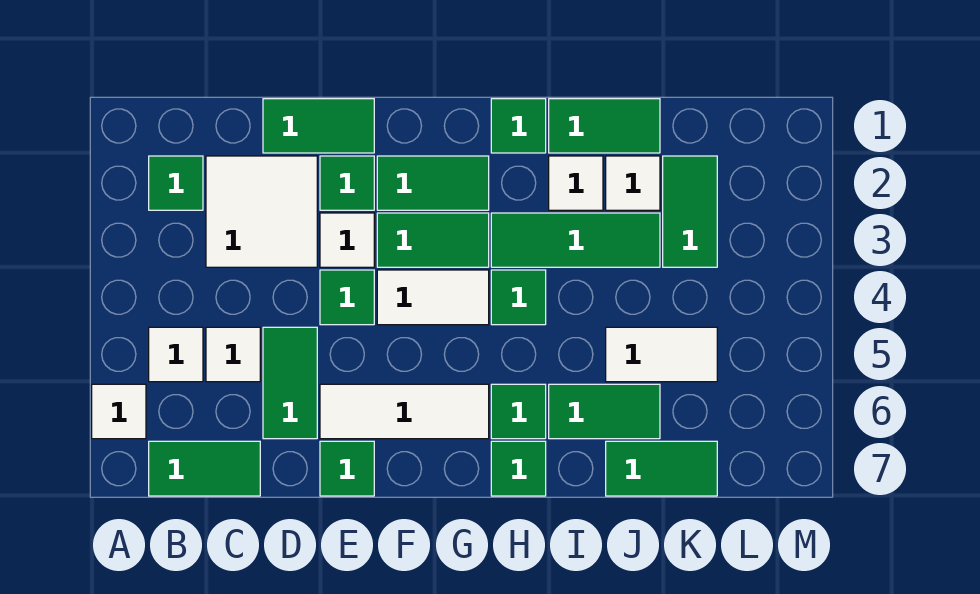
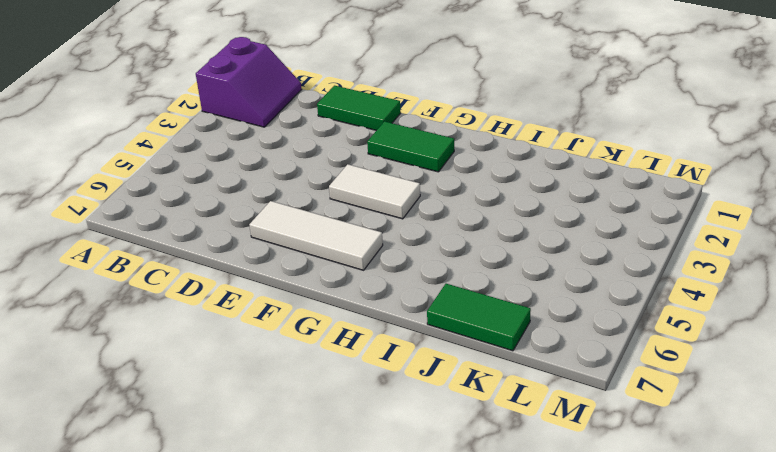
purple 2x2 slope [196,37,302,127] -> green 1x1 tile [149,156,203,210]
none -> white 1x1 tile [92,384,146,439]
none -> white 1x1 tile [149,327,203,382]
none -> green 1x2 tile [149,441,260,496]

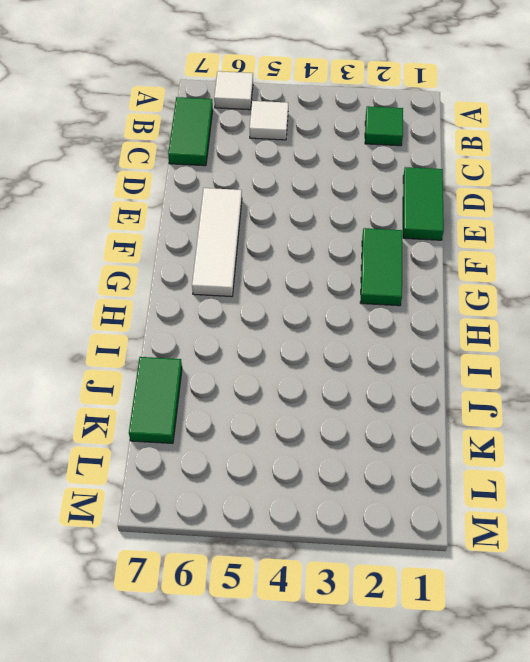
none -> white 2x2 tile [206,156,317,267]
none -> white 1x1 tile [206,327,260,382]
none -> green 1x2 tile [263,327,317,439]

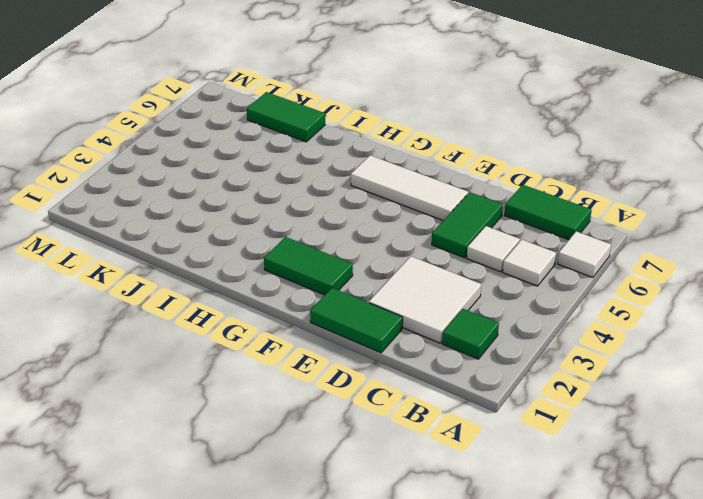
none -> green 1x1 tile [320,156,374,210]
none -> white 1x1 tile [320,213,374,267]
none -> green 1x1 tile [320,270,374,325]

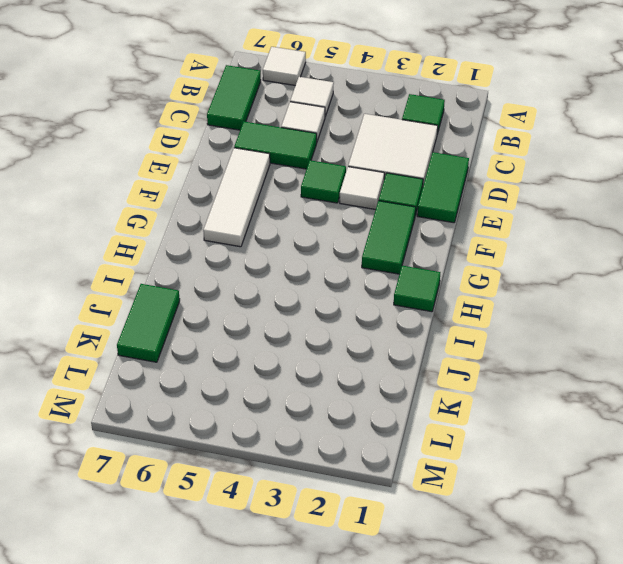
none -> green 1x1 tile [320,441,374,496]
none -> green 1x2 tile [377,213,489,267]
none -> white 1x2 tile [377,270,489,325]

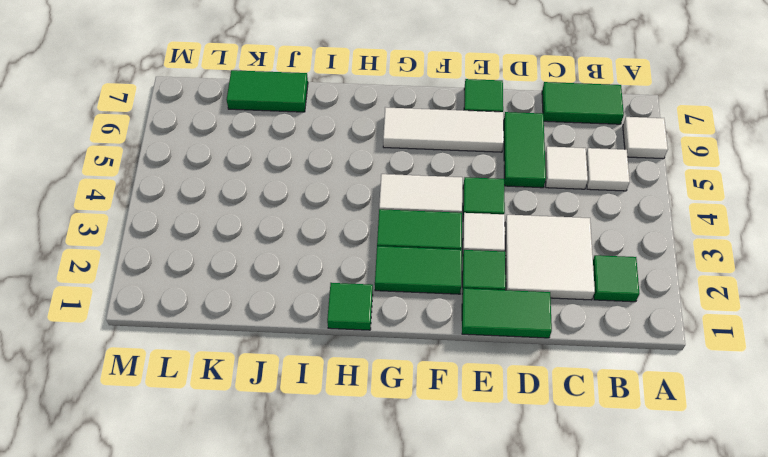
none -> green 1x3 tile [491,213,660,267]
none -> green 1x1 tile [491,270,546,325]
none -> green 1x1 tile [491,384,546,439]

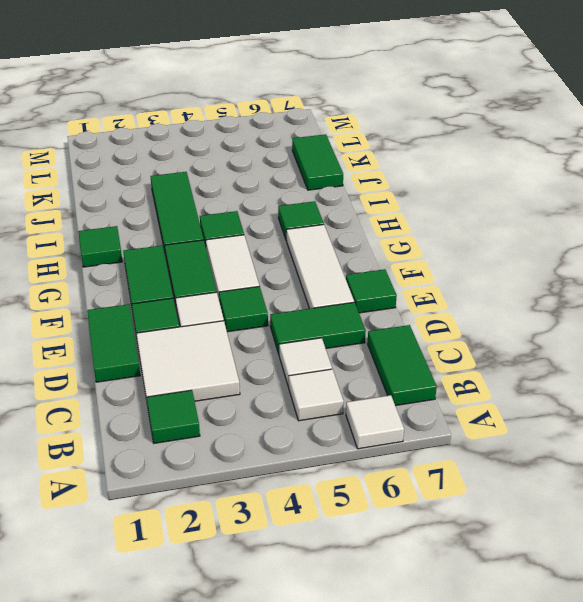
none -> green 1x1 tile [491,441,546,496]
none -> green 1x2 tile [549,99,660,153]
none -> white 1x1 tile [549,156,603,210]

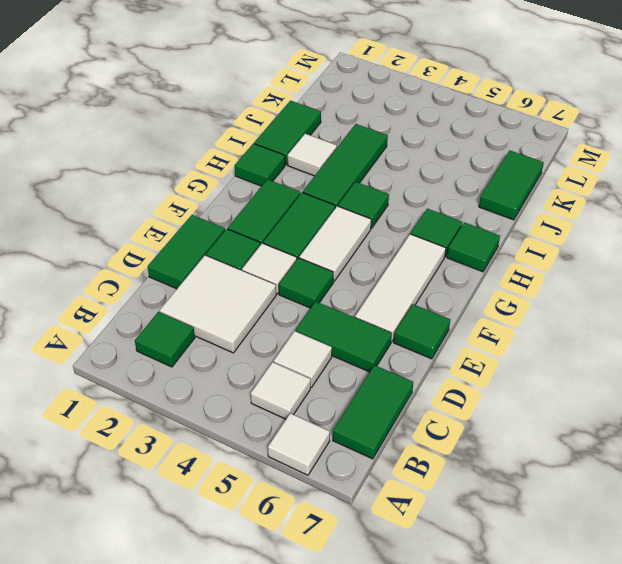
none -> green 1x2 tile [549,384,660,439]
none -> white 1x1 tile [606,156,660,210]
none -> white 1x2 tile [606,327,717,382]

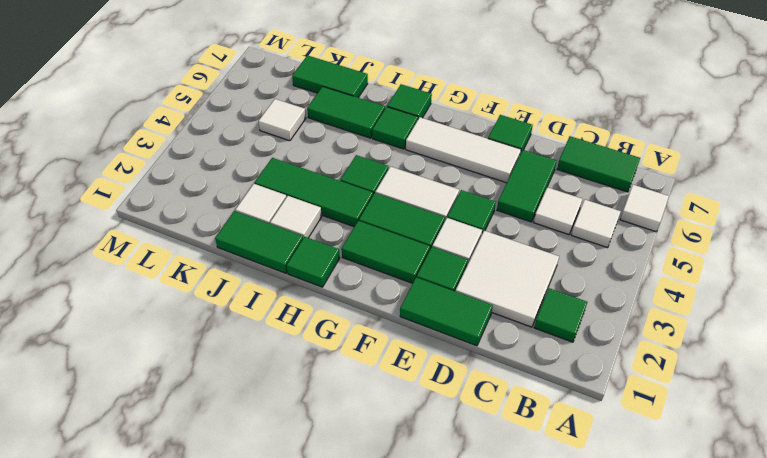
white 1x1 tile [258,99,306,141] -> white 1x2 tile [606,327,717,382]
none -> green 1x2 tile [663,156,717,267]

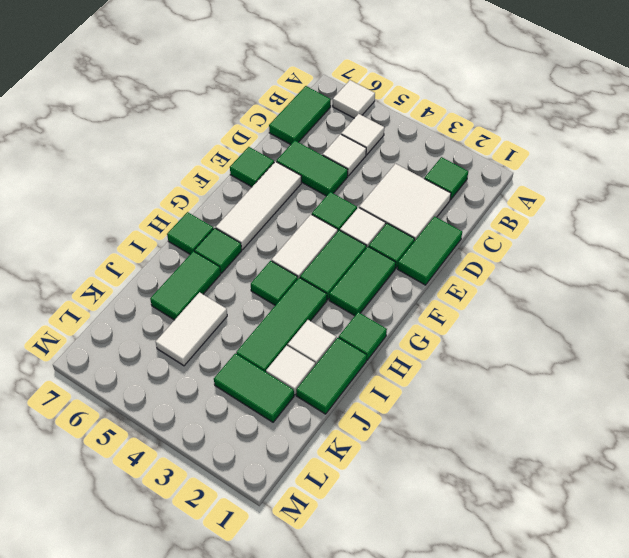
none -> green 1x2 tile [606,441,717,496]

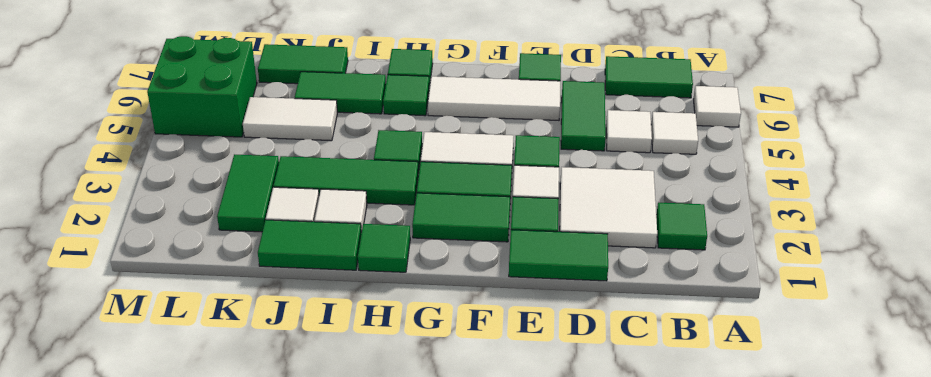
green 2x2 brick [147,36,257,137] -> none

